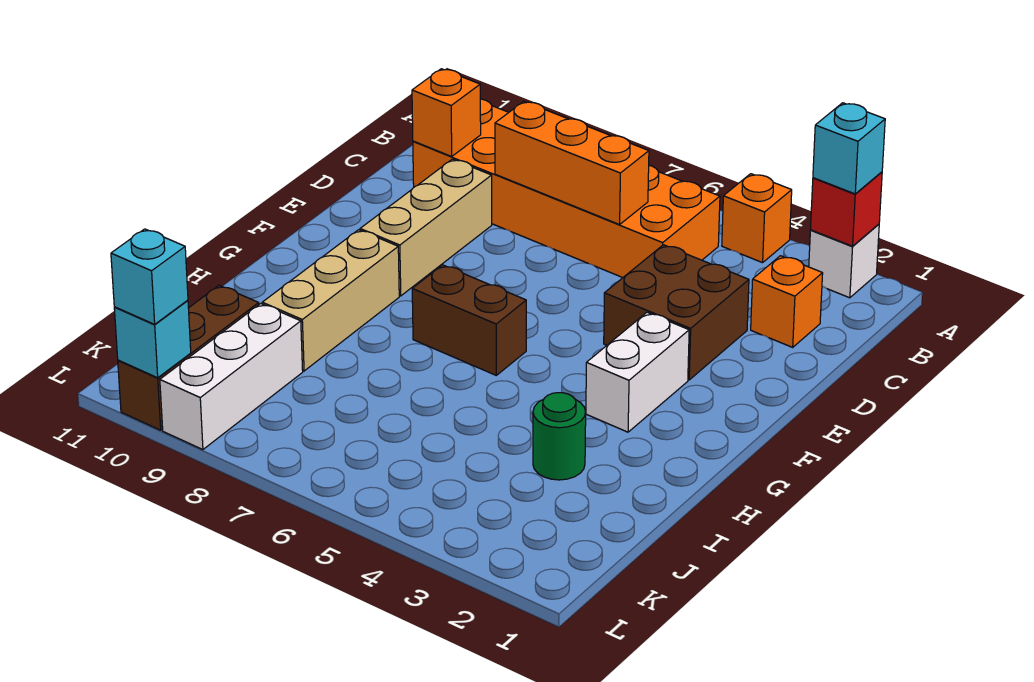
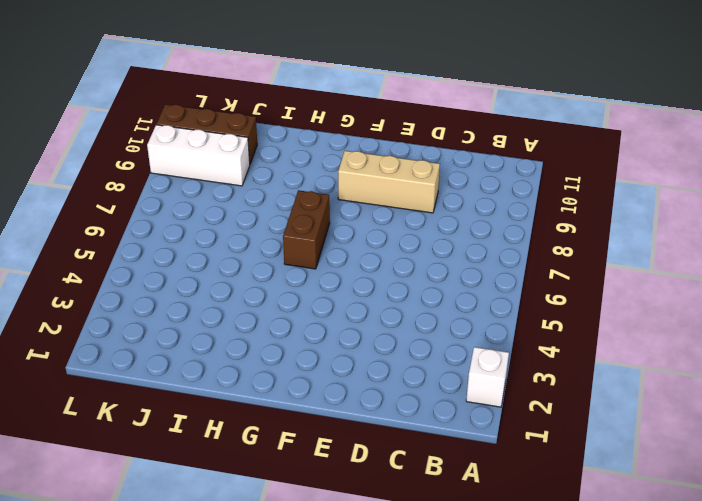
none -> orange 1x1 brick [722,174,792,263]
none -> orange 2x6 brick [413,99,720,278]
none -> orange 1x1 brick [751,256,823,347]

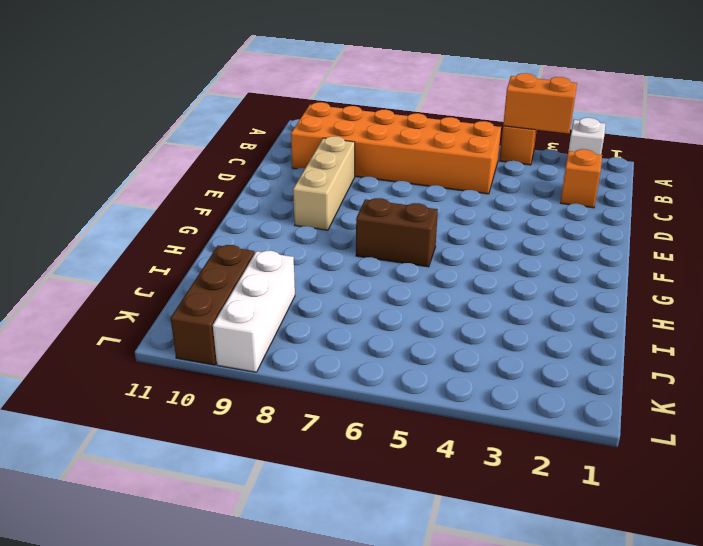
orange 1x2 brick [503,73,577,133] -> none
none -> brown 2x2 brick [604,245,749,380]
none -> white 1x2 brick [586,312,689,432]
none -> tan 1x3 brick [262,230,399,371]

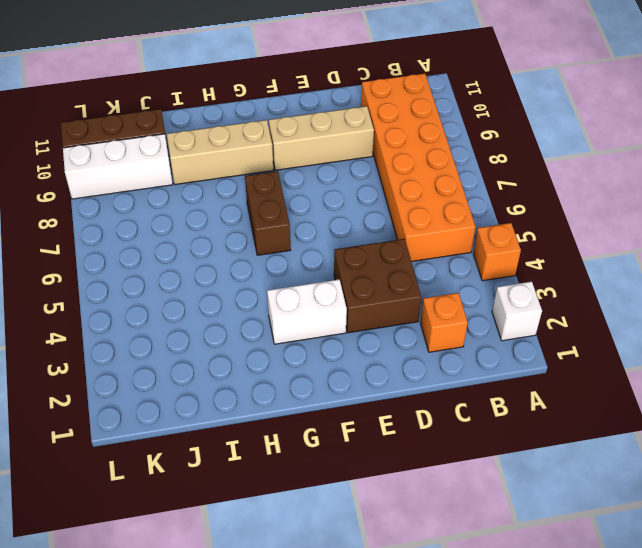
none -> green 1x1 round brick [533,393,586,480]
none -> red 1x1 brick [811,172,882,246]
none -> orange 1x3 brick [495,101,649,225]

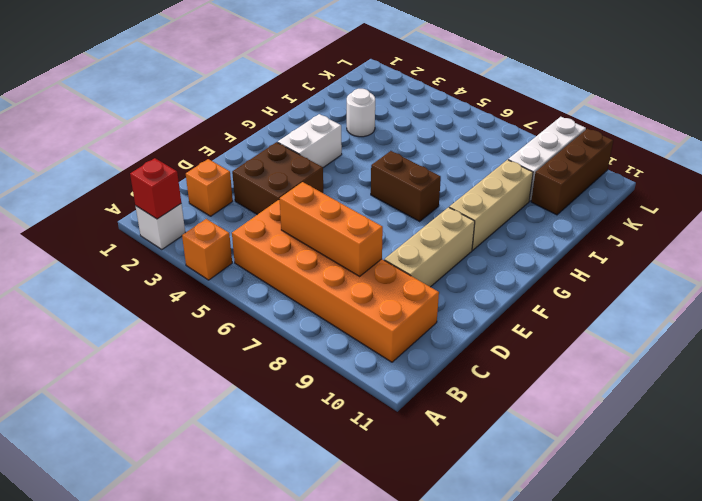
white 1x1 round brick [347,89,375,137] -> green 1x1 round brick [533,393,586,480]
none -> orange 1x1 brick [412,69,481,156]
none -> cyan 1x1 brick [114,300,191,378]
none -> cyan 1x1 brick [813,103,885,194]

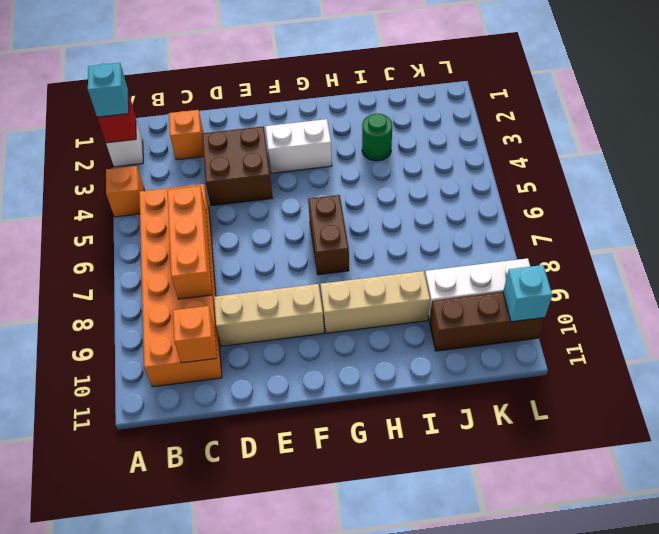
none -> cyan 1x1 brick [111,229,188,324]

